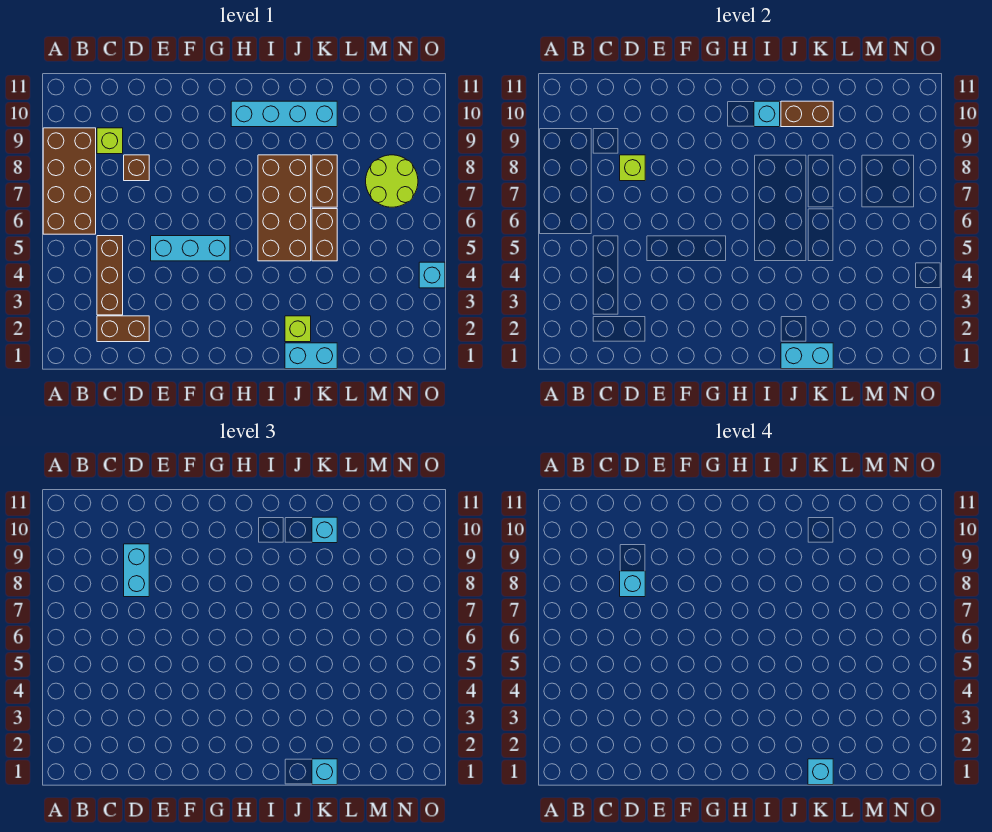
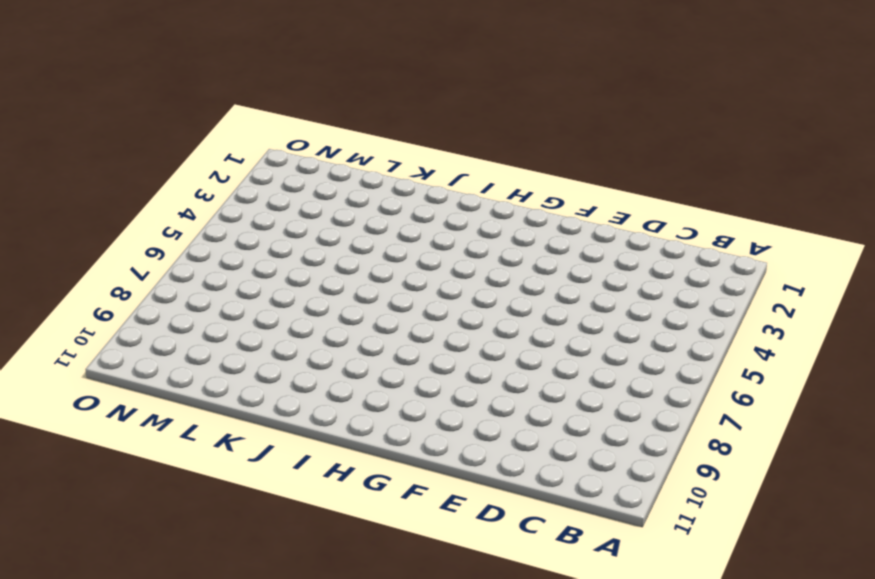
none -> brown 2x4 brick [43,128,96,234]
none -> brown 1x2 brick [97,316,149,342]
none -> brown 1x3 brick [97,236,123,315]

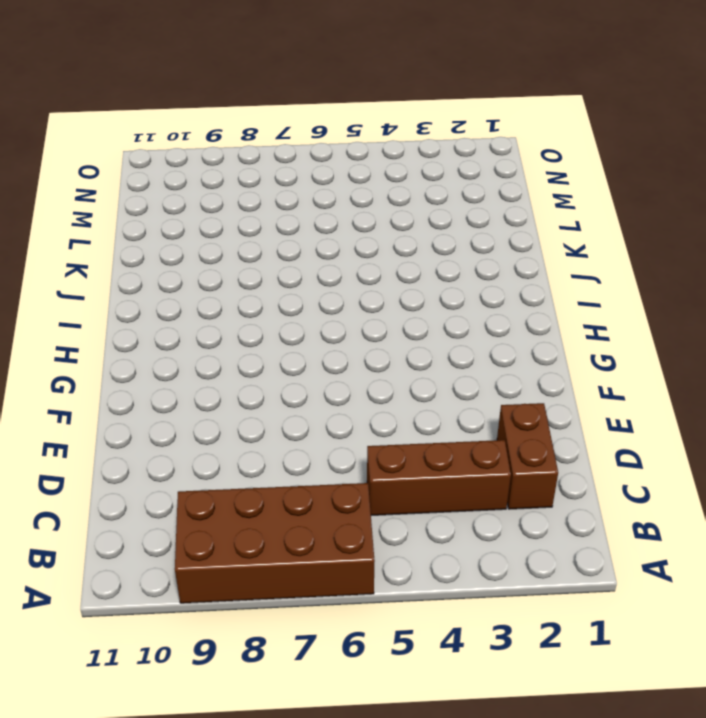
none -> lime 1x1 brick [97,128,123,154]
none -> brown 1x1 brick [124,155,149,181]
none -> cyan 1x3 brick [151,236,230,261]

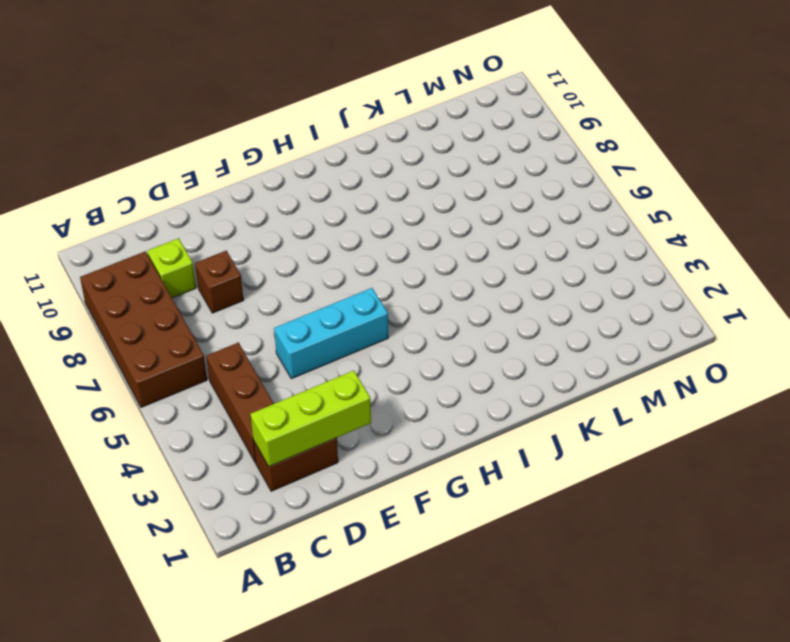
lime 1x3 brick [250,371,371,467] -> none
none -> cyan 1x4 brick [231,101,337,127]
none -> brown 2x4 brick [258,155,311,261]
none -> cyan 1x2 brick [285,343,337,369]

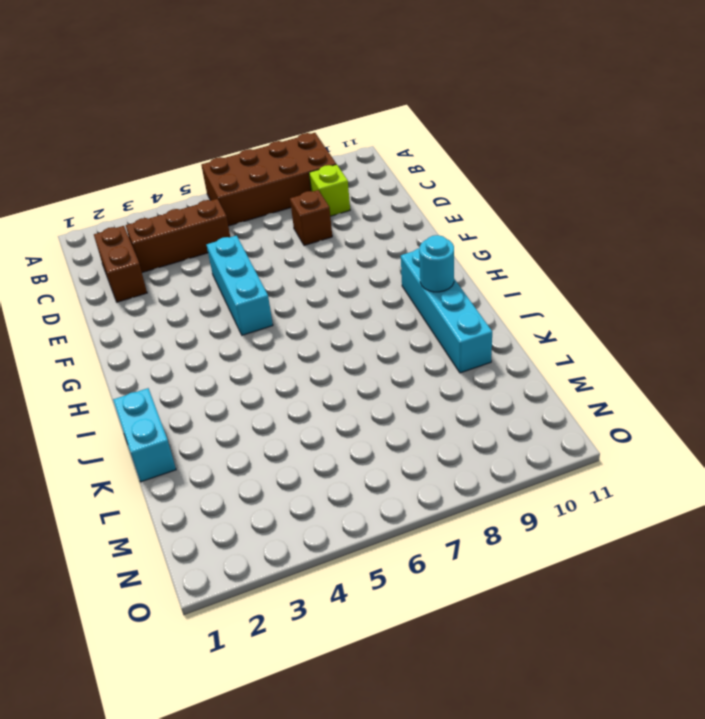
cyan 1x1 round brick [419,235,454,292] -> cyan 1x1 brick [754,101,780,127]
none -> brown 2x4 brick [258,155,311,261]
none -> lime 1x1 brick [285,316,311,342]
none -> brown 1x2 brick [312,209,337,261]

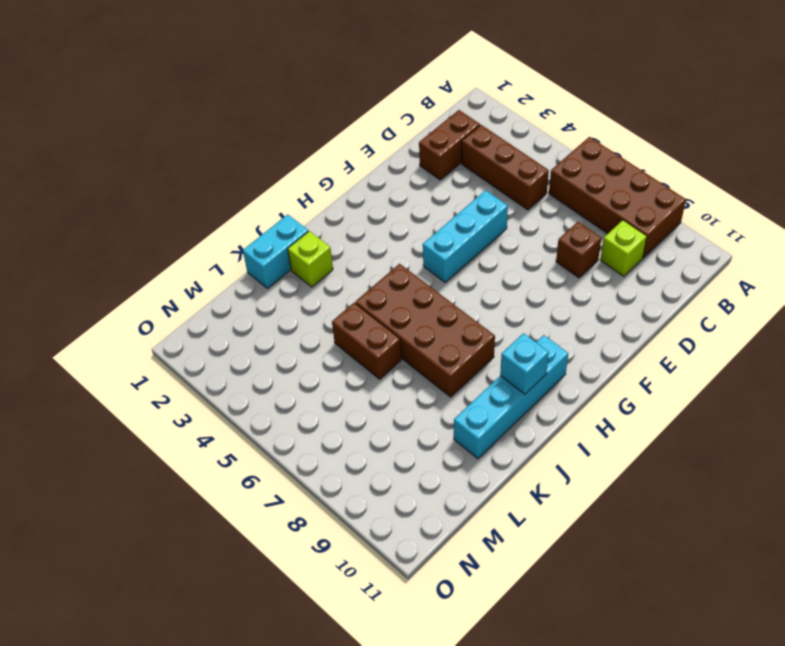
none -> brown 1x2 brick [312,155,337,207]
none -> lime 2x2 round brick [366,155,418,207]
none -> cyan 1x1 brick [419,262,445,288]

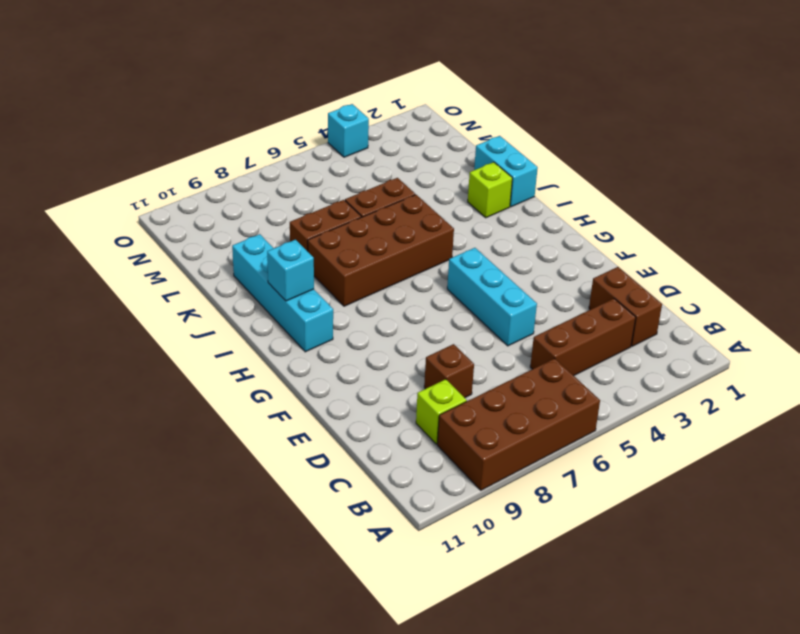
none -> lime 2x2 round brick [366,155,418,207]
none -> lime 1x1 brick [620,155,645,181]
none -> cyan 1x2 brick [781,343,833,369]

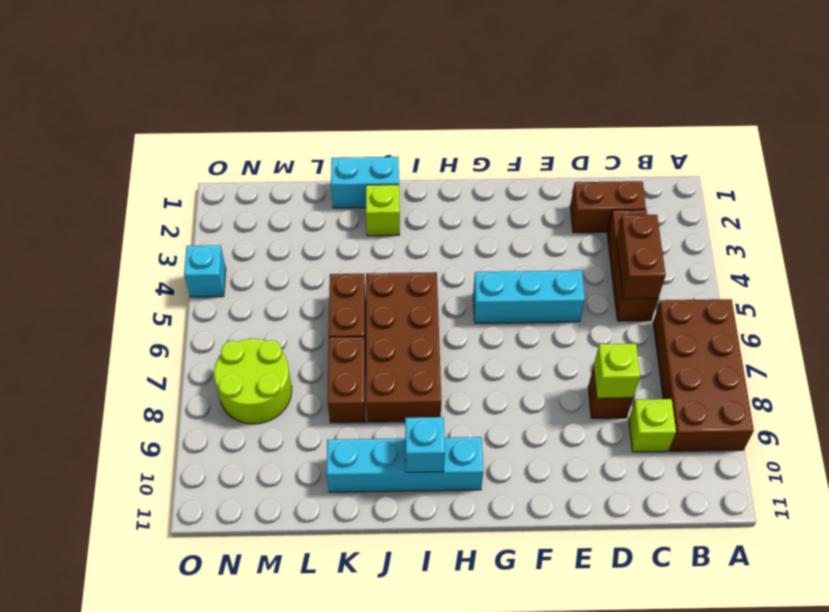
brown 1x2 brick [616,215,666,299] -> brown 1x2 brick turned to [781,101,833,127]
none -> cyan 1x2 brick [781,343,833,369]
none -> cyan 1x2 brick [124,544,149,597]
none -> cyan 1x1 brick [312,759,337,785]

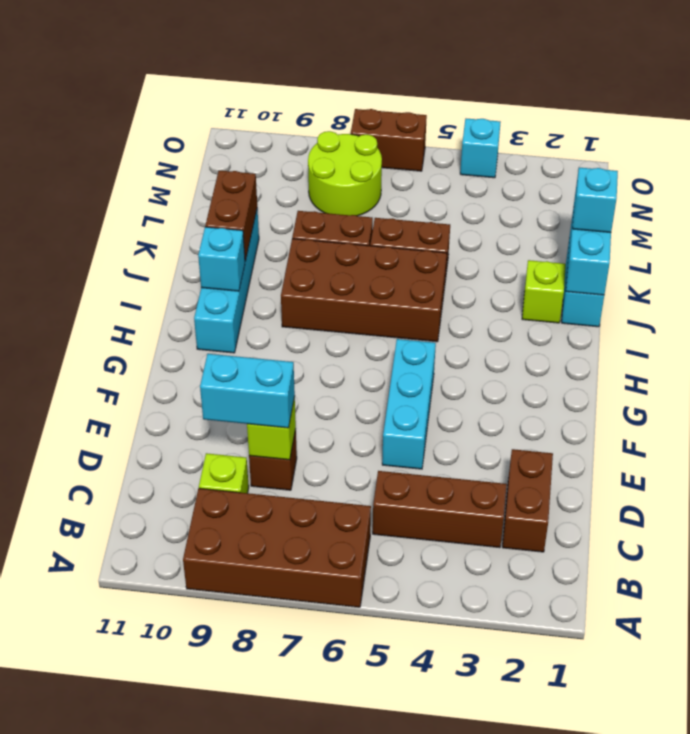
brown 1x2 brick [351,109,427,171] -> none
none -> cyan 1x1 brick [312,517,337,543]
none -> cyan 1x1 brick [620,571,645,597]
none -> cyan 1x1 brick [808,759,833,785]

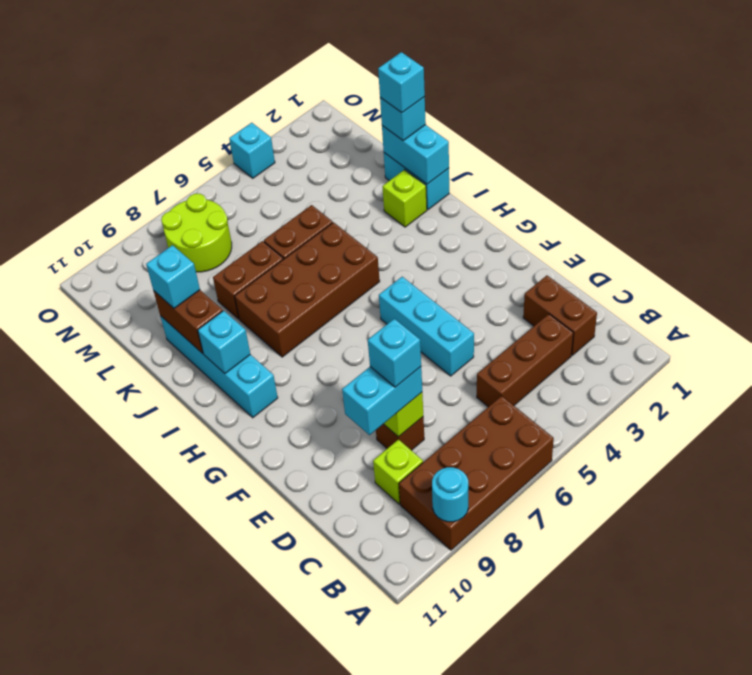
cyan 1x1 round brick [432,467,468,522] -> none

